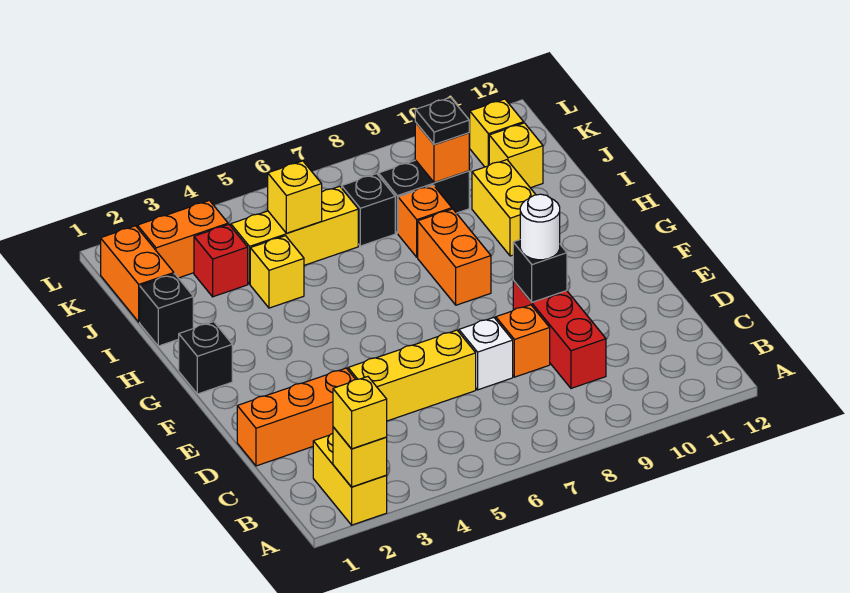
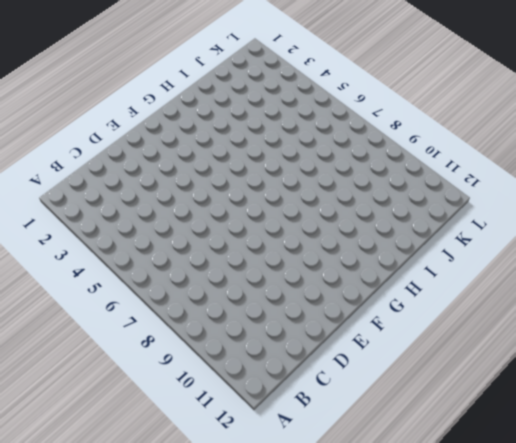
none -> yellow 1x2 brick [313,433,387,525]
none -> red 1x3 brick [513,280,606,388]
none -> orange 1x3 brick [237,368,356,466]

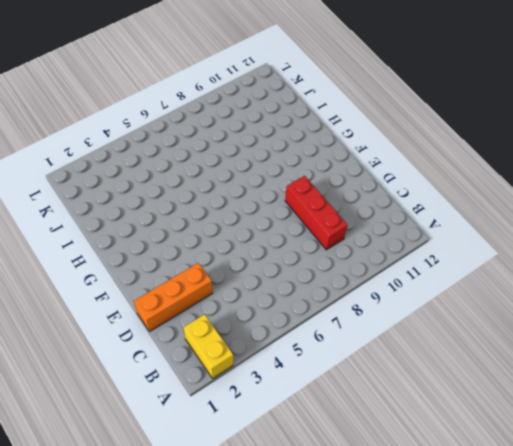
none -> yellow 1x3 brick [348,330,476,421]
none -> white 1x1 brick [459,318,513,390]
none -> orange 1x1 brick [496,305,550,377]

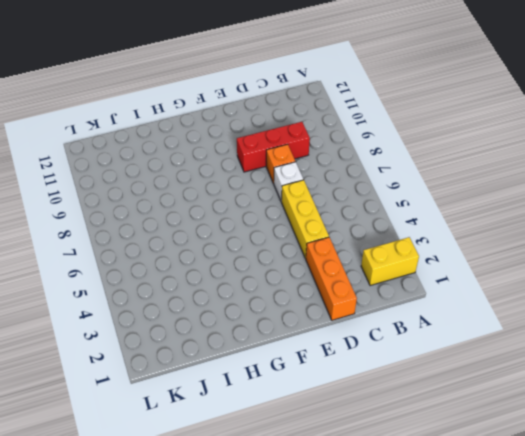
none -> black 1x1 brick [179,322,232,394]
none -> orange 1x2 brick [418,209,491,305]
none -> yellow 1x2 brick [472,160,536,256]

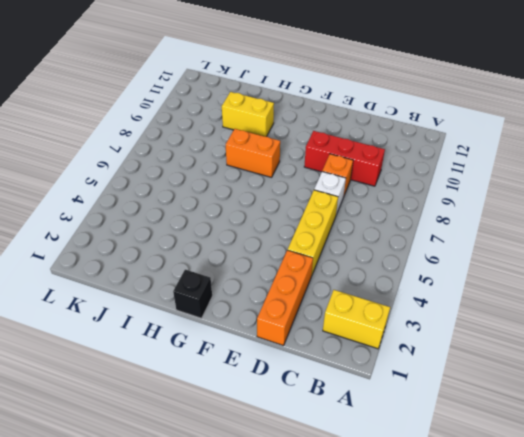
none -> black 1x1 brick [140,274,193,346]
none -> yellow 1x1 brick [250,236,304,308]
none -> orange 1x1 brick [398,185,452,257]

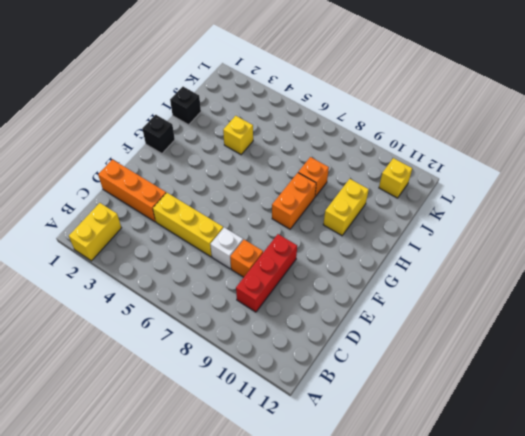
none -> orange 1x2 brick [101,226,174,322]
none -> red 1x1 brick [194,225,248,297]
none -> yellow 1x3 brick [231,186,358,284]

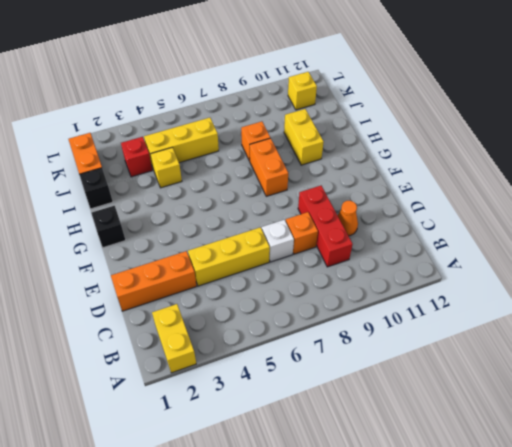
orange 1x1 cone [338,201,358,236] -> none
none -> black 1x1 brick [342,174,395,246]
none -> black 1x2 brick [379,160,469,233]
none -> yellow 1x1 brick [489,123,543,188]

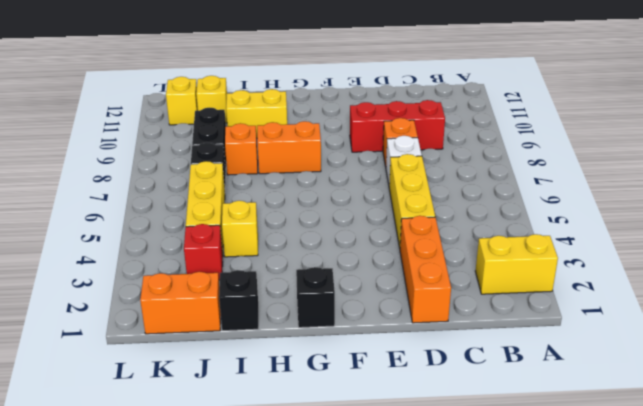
none -> orange 1x2 brick [137,200,228,278]
none -> yellow 1x1 brick [333,427,387,487]
none -> black 1x1 brick [513,240,567,302]

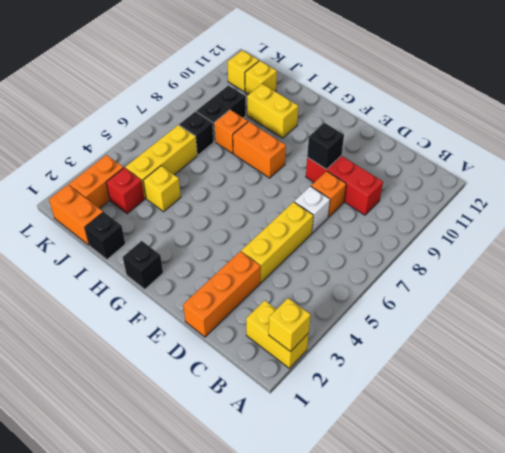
none -> yellow 1x1 brick [268,161,322,233]
none -> orange 1x1 brick [415,122,469,183]
none -> yellow 1x1 brick [333,377,387,449]

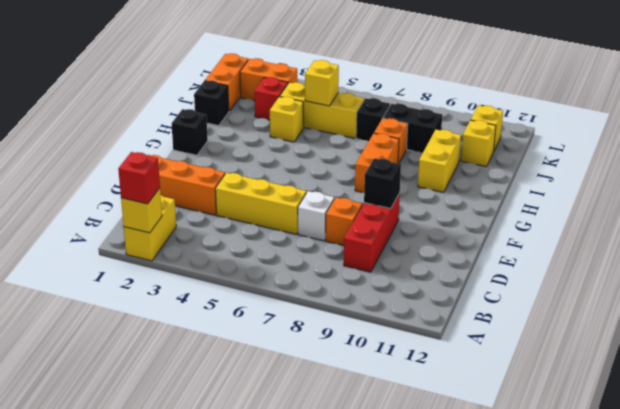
red 1x1 brick [118,152,160,204] -> yellow 1x1 brick [333,377,387,449]
none -> orange 1x1 brick [415,122,469,183]
none -> white 1x1 round brick [520,194,560,260]
none -> black 1x1 plate [415,98,469,145]

